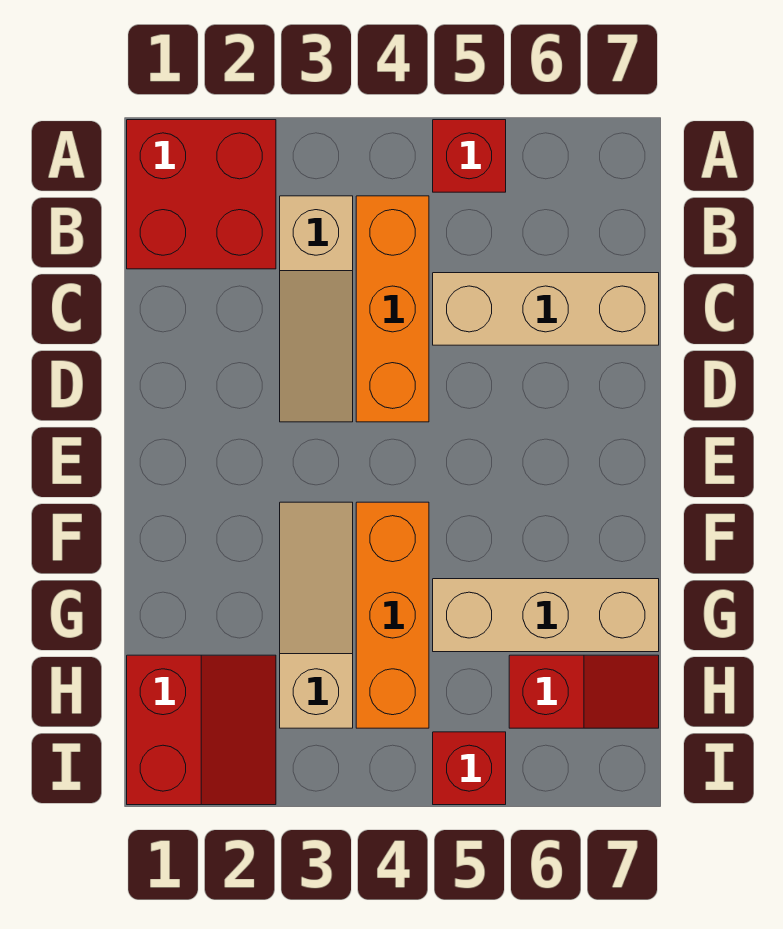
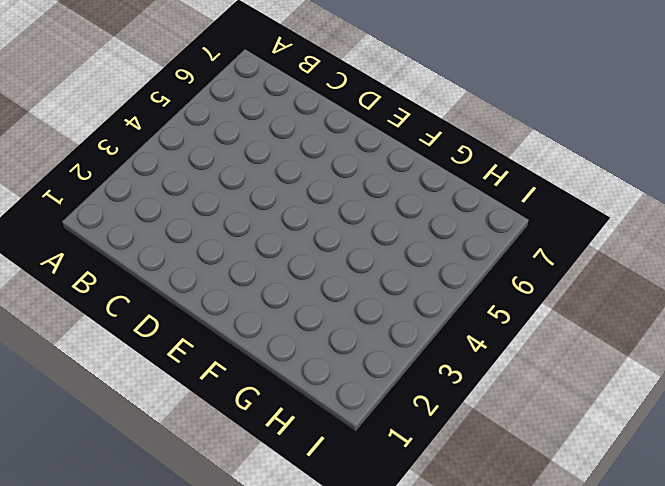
none -> red 2x2 brick [127,120,276,269]
none -> red 1x1 brick [433,120,506,192]

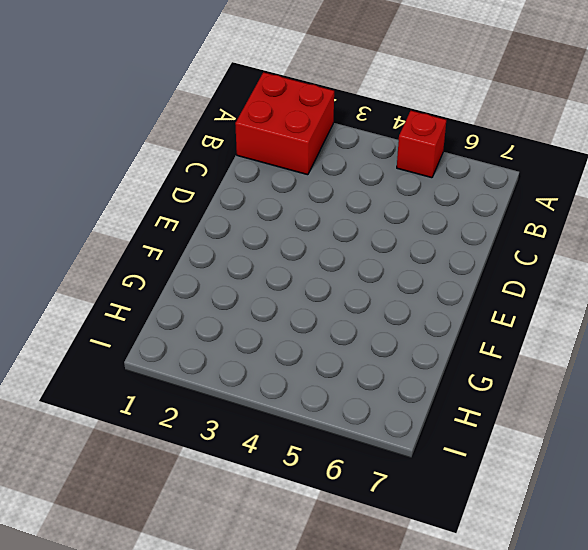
none -> tan 1x3 slope [280,196,353,422]
none -> orange 1x3 brick [356,196,429,422]

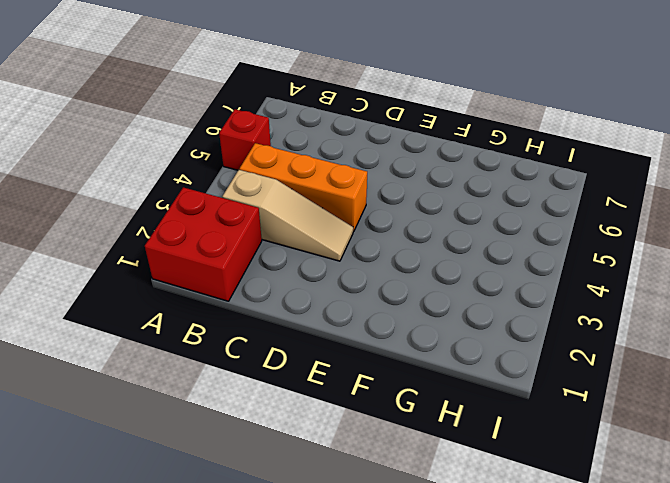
none -> tan 1x3 brick [433,273,659,345]
none -> tan 1x3 slope [280,502,353,728]

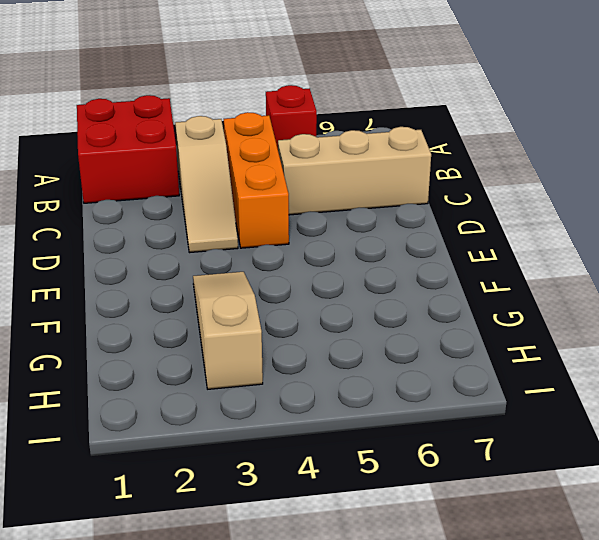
none -> orange 1x3 brick [356,502,429,728]
none -> tan 1x3 brick [433,579,659,652]

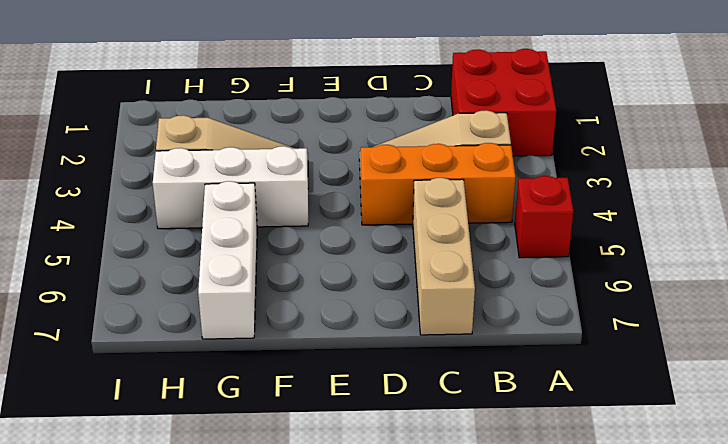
white 1x3 brick [153,146,308,229] -> orange 1x3 brick [356,502,429,728]
white 1x3 brick [198,181,257,339] -> tan 1x3 brick [433,579,659,652]
none -> red 2x2 slope [127,655,276,805]
none -> red 1x2 slope [509,655,659,728]

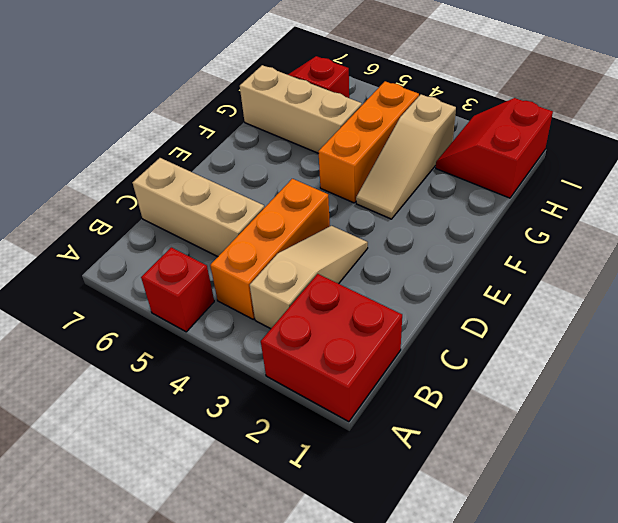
none -> red 1x1 brick [433,732,506,805]

